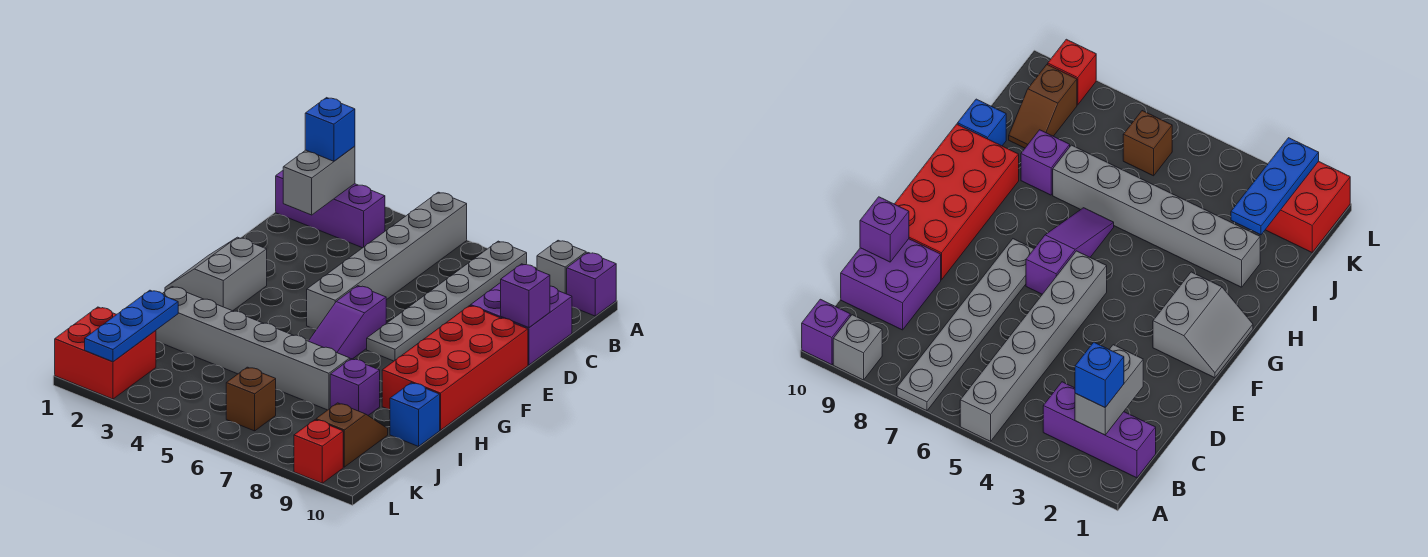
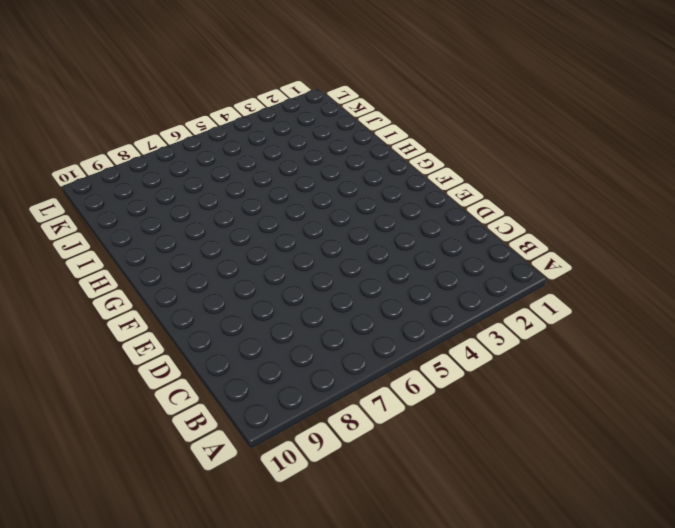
none -> grey 1x6 brick [307,192,467,330]
none -> grey 1x6 plate [367,241,527,361]
none -> grey 1x1 brick [537,240,586,294]

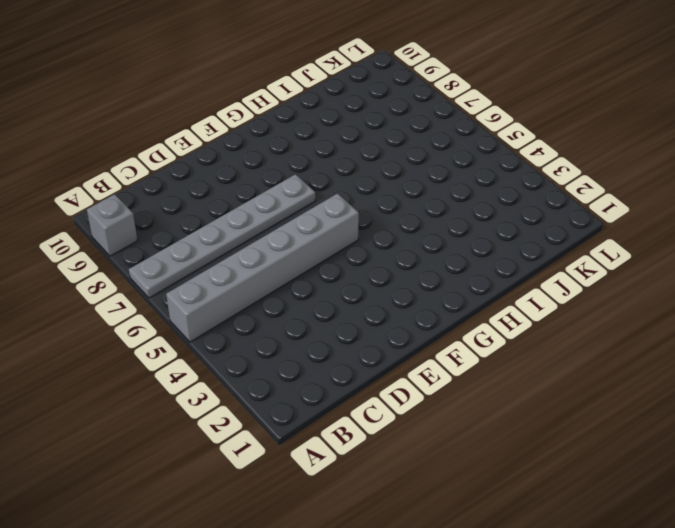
none -> purple 1x1 brick [567,253,616,316]
none -> purple 1x3 brick [276,171,385,248]
none -> purple 2x2 brick [471,283,572,365]

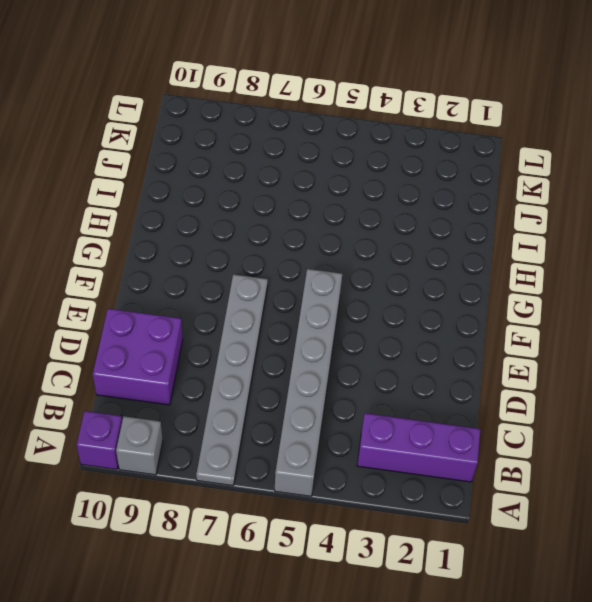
none -> red 2x4 brick [382,306,528,430]
none -> grey 2x2 slope [165,237,267,311]
none -> purple 1x3 slope [309,286,386,359]

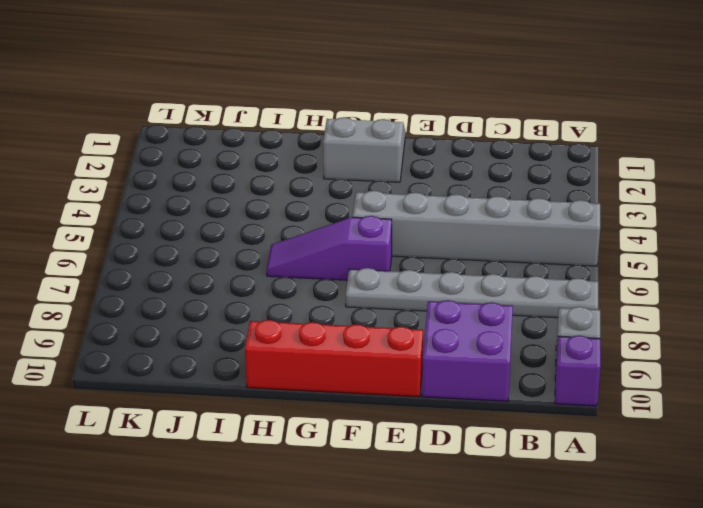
red 1x4 brick [245,320,423,397] -> red 2x4 brick [382,306,528,430]
none -> purple 1x3 brick [276,171,385,248]
none -> grey 1x6 brick [156,287,350,410]
none -> purple 1x1 brick [330,359,380,415]

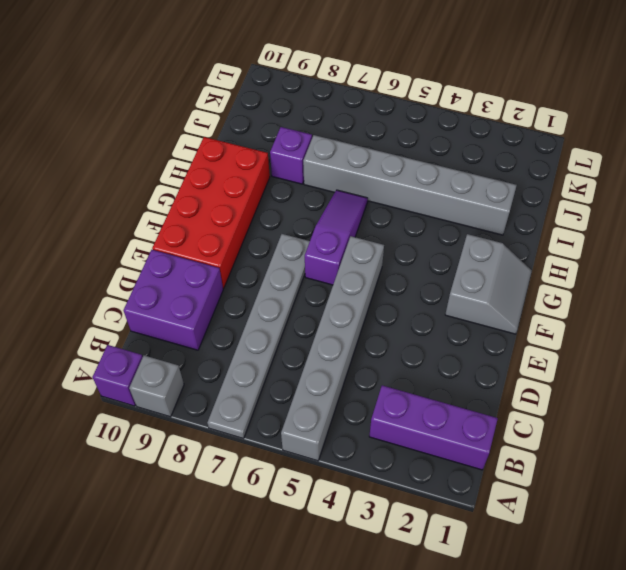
none -> blue 1x1 brick [390,383,440,446]
none -> brown 1x2 slope [316,403,388,467]
none -> red 2x2 brick [55,307,156,399]

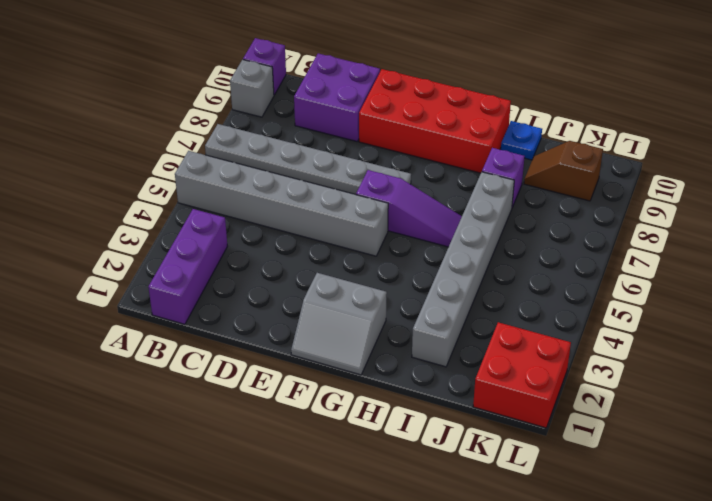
blue 1x1 plate [501,121,542,160] -> blue 1x1 brick [390,383,440,446]
none -> brown 1x1 brick [226,367,276,431]
none -> red 1x1 brick [294,420,343,483]
none -> grey 1x2 brick [283,146,355,215]

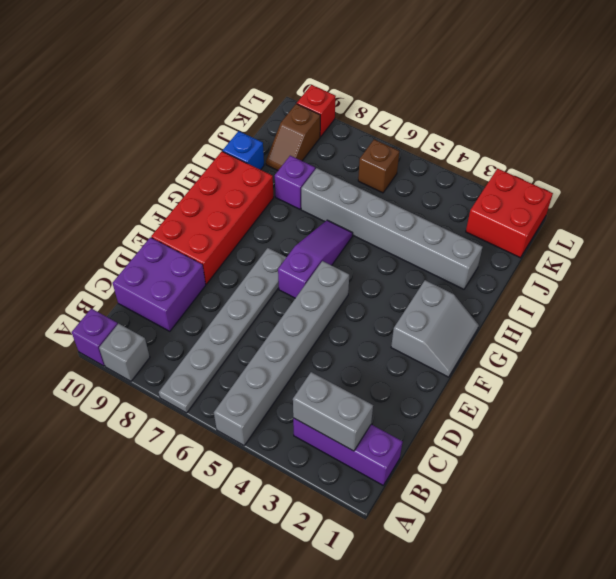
grey 1x2 brick [293,372,373,451] -> grey 1x2 brick turned to [283,146,355,215]
none -> purple 1x1 brick [501,264,550,328]
none -> blue 1x3 plate [85,290,178,362]
none -> blue 1x1 brick [305,98,355,161]

